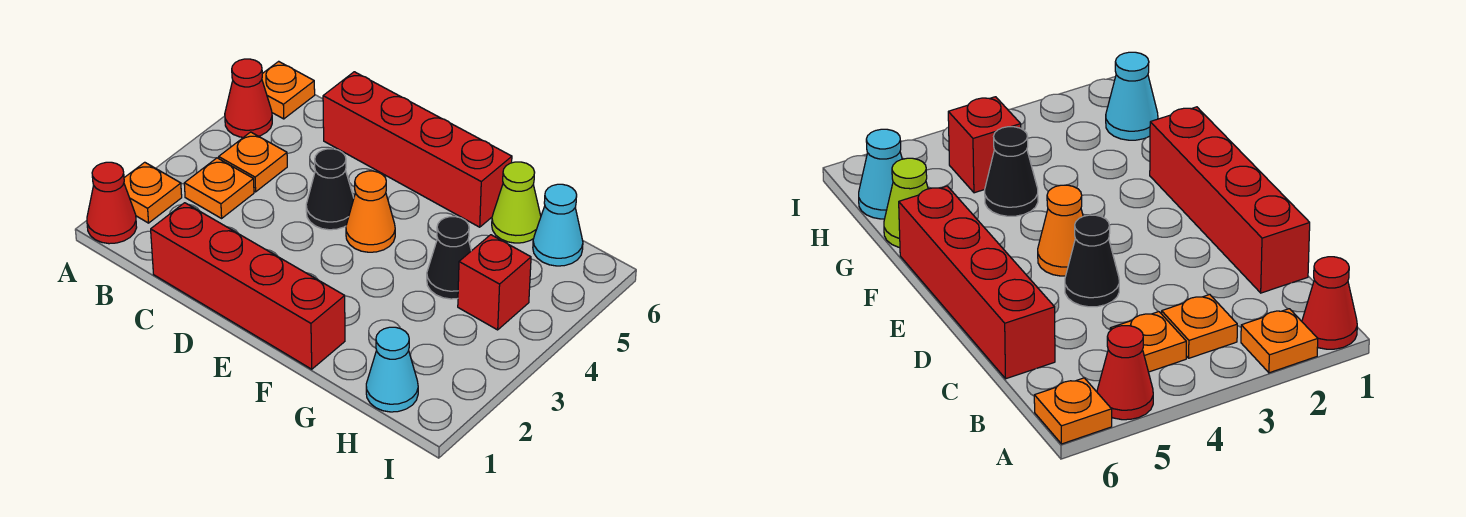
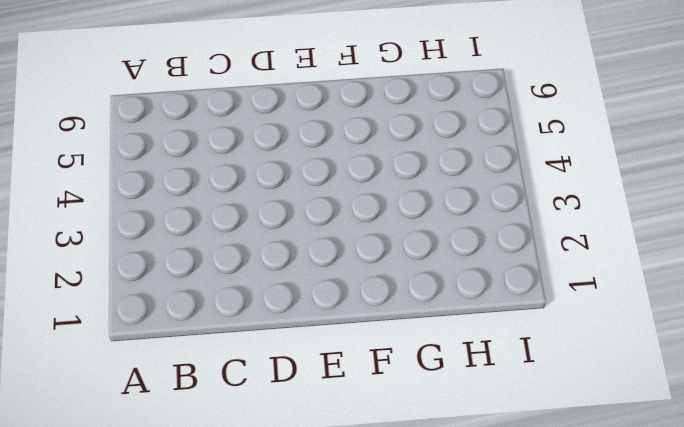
none -> red 1x1 cone [87,162,137,244]
none -> orange 1x1 plate [124,162,182,223]
none -> red 1x1 cone [225,59,272,137]

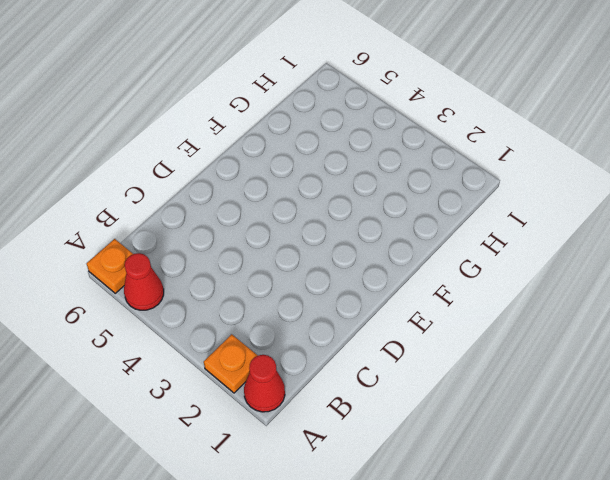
none -> orange 1x1 plate [184,158,254,218]
none -> orange 1x1 plate [219,132,287,192]
none -> red 1x4 brick [151,203,345,369]

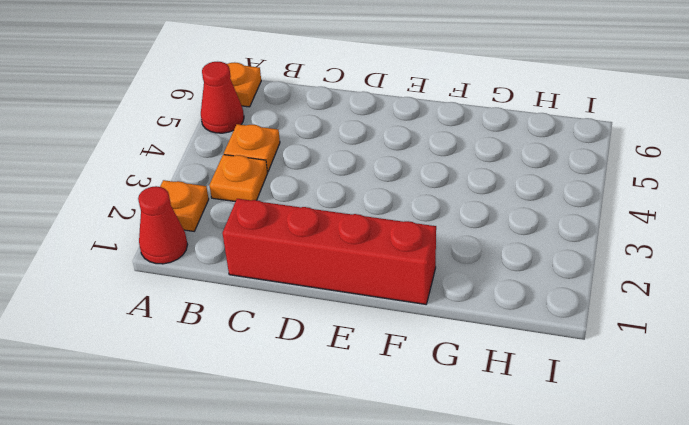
none -> red 1x4 brick [323,72,512,227]
none -> black 1x1 cone [306,149,354,230]
none -> orange 1x1 cone [346,171,395,252]

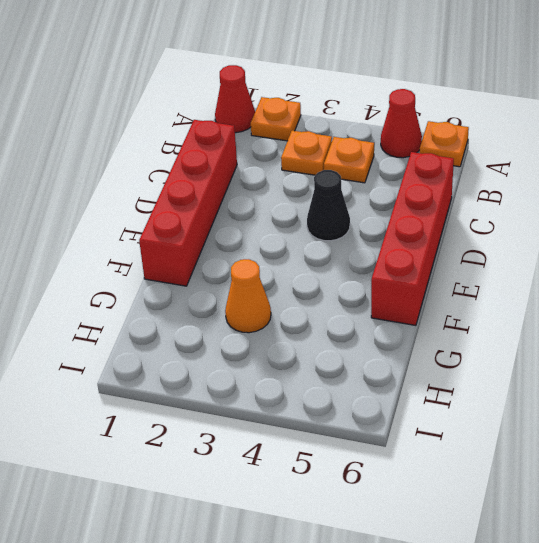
orange 1x1 cone [225,259,271,333] -> orange 1x1 cone moved to [346,171,395,252]
none -> black 1x1 cone [427,217,471,299]
none -> lime 1x1 cone [492,162,541,243]
none -> cyan 1x1 cone [366,327,418,412]

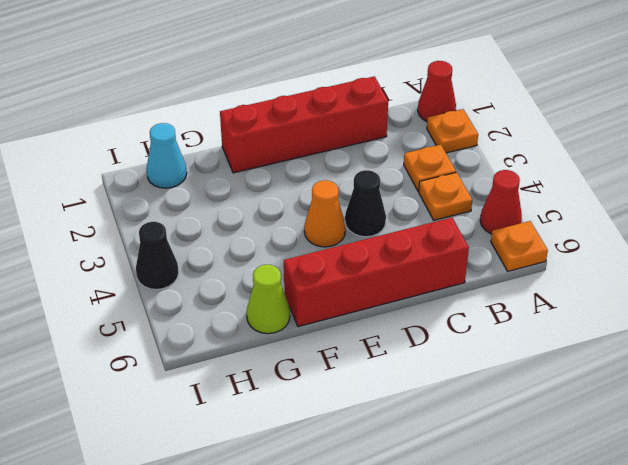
black 1x1 cone [136,222,179,289] -> black 1x1 cone moved to [427,217,471,299]
none -> red 1x1 brick [458,235,531,330]
none -> cyan 1x1 cone [533,184,583,266]

